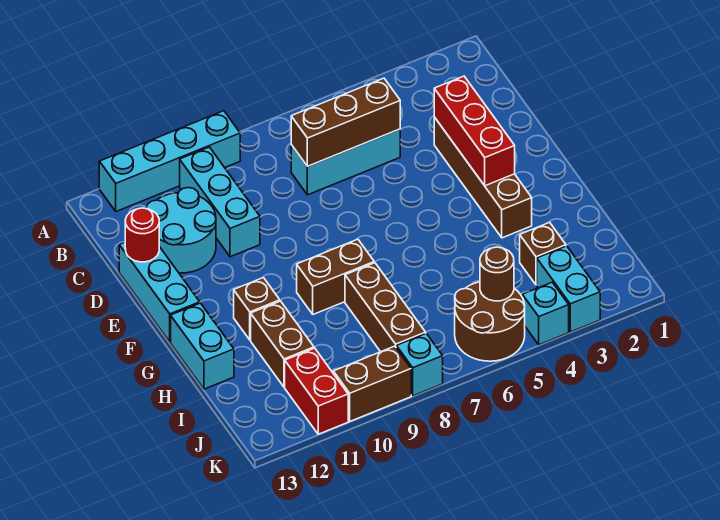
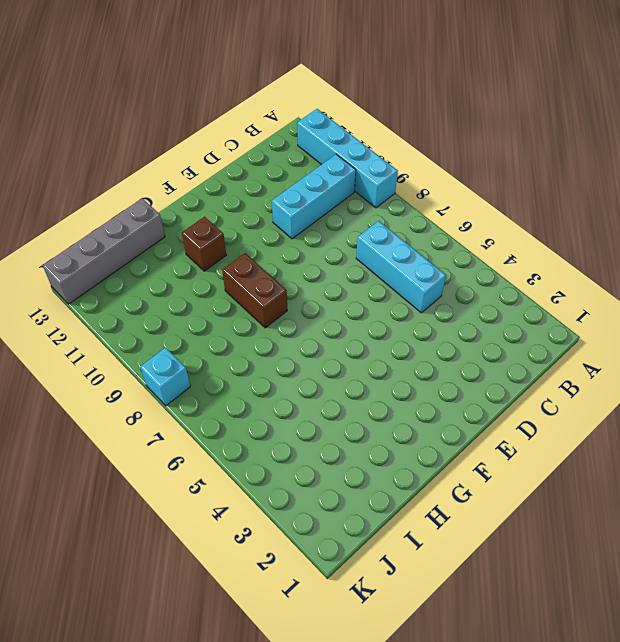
grey 1x4 brick [43,198,165,304] -> cyan 1x2 brick [171,303,234,389]
none -> cyan 2x2 round brick [146,188,216,273]
none -> brown 1x4 brick [434,117,532,238]
none -> cyan 1x3 brick [119,242,200,342]

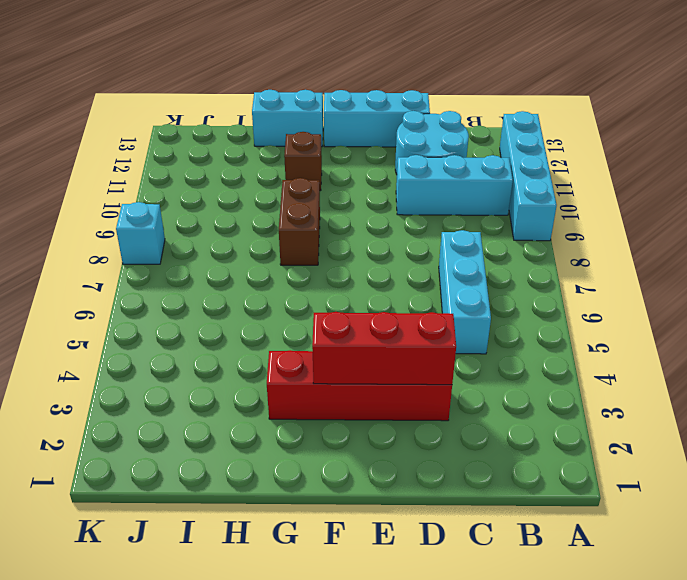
red 1x4 brick [267,350,452,421] -> brown 1x4 brick [434,117,532,238]
none -> brown 1x3 brick [345,263,426,352]
none -> brown 1x2 brick [251,301,314,387]
none -> brown 1x1 brick [520,222,566,285]

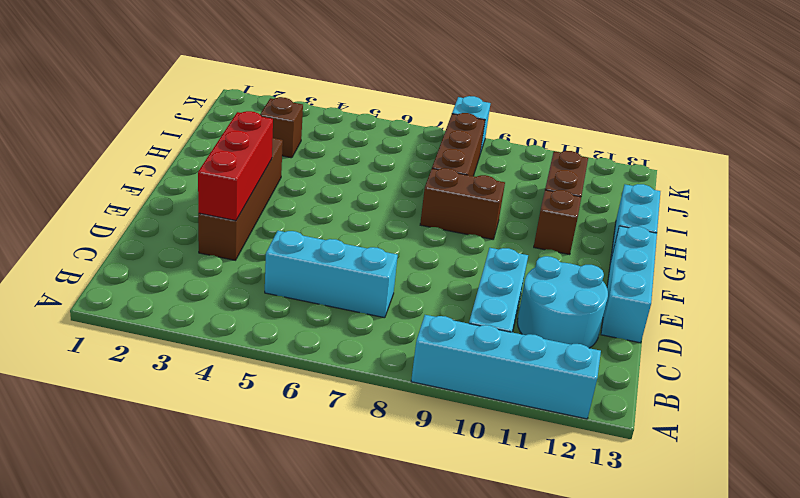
none -> cyan 1x2 brick [537,246,600,332]
none -> brown 2x2 round brick [455,282,525,361]
none -> red 1x2 brick [285,348,348,434]

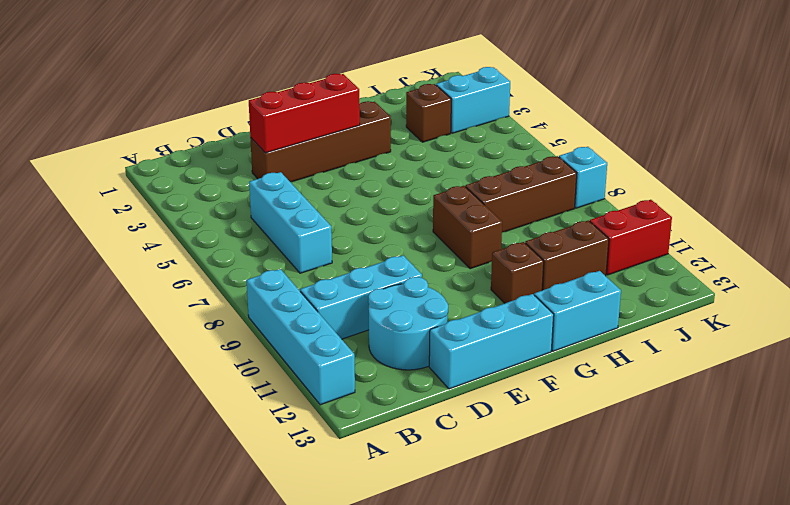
none -> brown 2x2 round brick [455,282,525,361]
none -> cyan 1x1 brick [522,282,569,345]
none -> brown 1x2 brick [333,346,411,421]

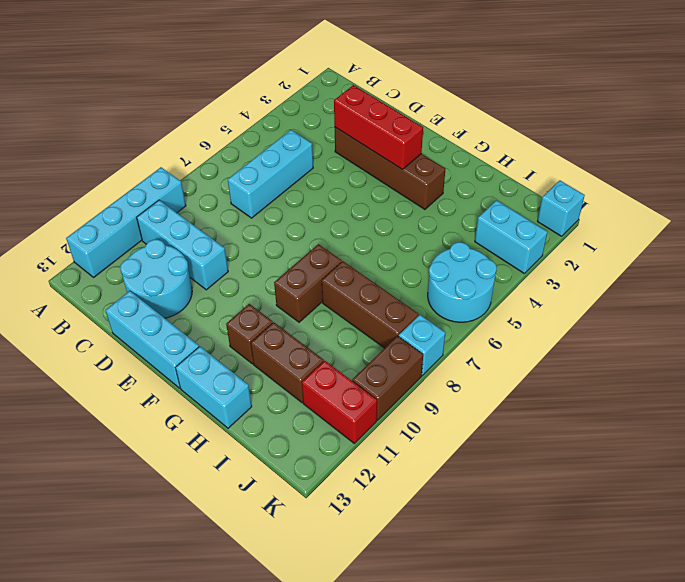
cyan 2x2 round brick [428,242,497,322] -> brown 2x2 round brick [455,282,525,361]
cyan 1x1 brick [537,181,585,236] -> cyan 1x1 brick moved to [522,282,569,345]
none -> brown 1x1 brick [520,222,566,285]
none -> brown 1x3 brick [291,78,400,166]
none -> red 1x1 round brick [125,208,159,262]

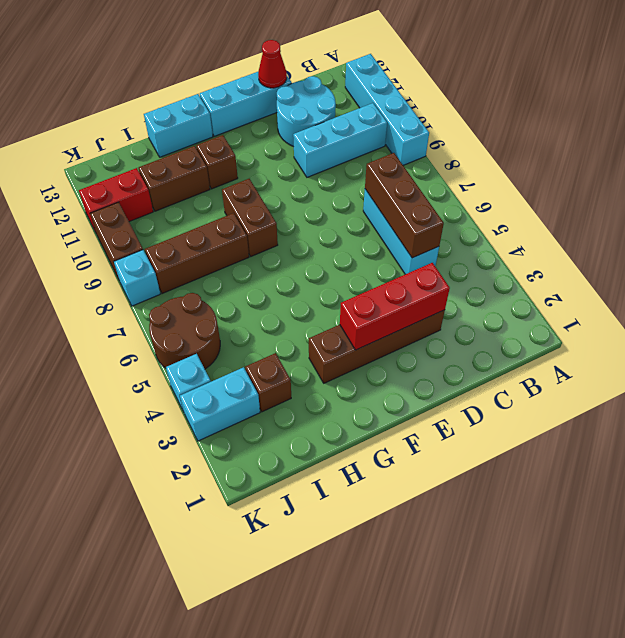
red 1x1 cone [258,40,287,88] -> red 1x1 round brick [125,208,159,262]
none -> brown 1x1 round brick [480,247,514,301]

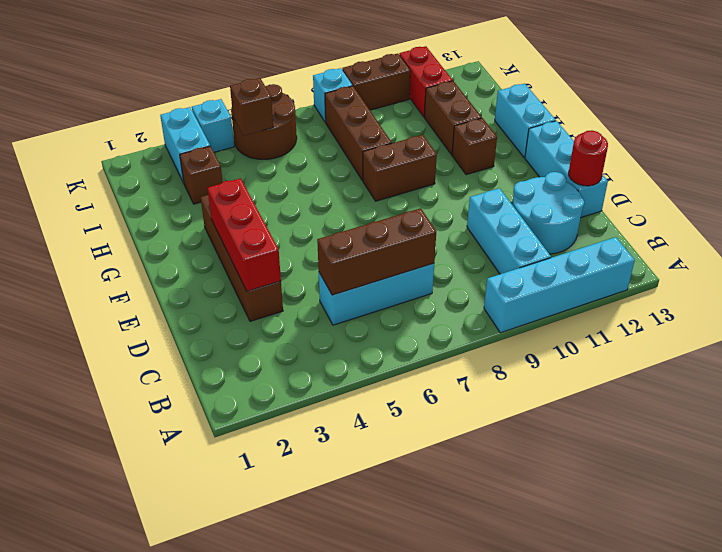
brown 1x1 brick [230,78,273,136] -> brown 1x1 round brick [480,247,514,301]

